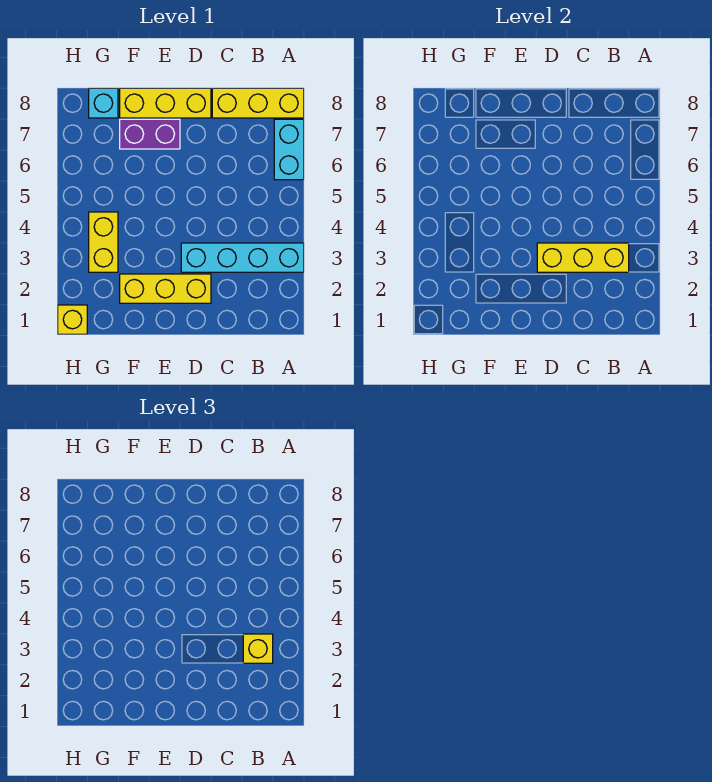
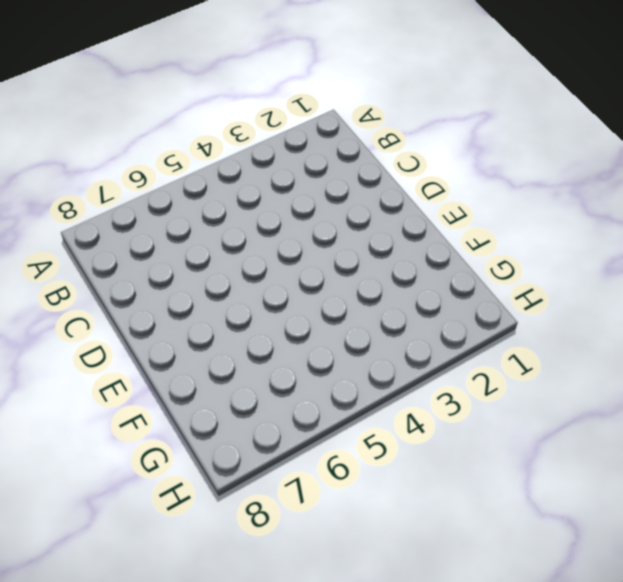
none -> cyan 1x4 brick [181,243,304,272]
none -> cyan 1x2 brick [274,119,304,180]

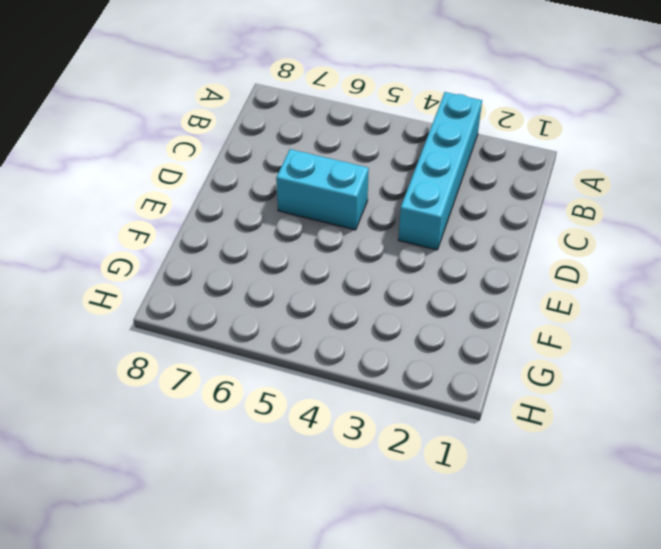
cyan 1x2 brick [276,149,369,230] -> cyan 1x2 brick moved to [274,119,304,180]
none -> yellow 1x3 brick [212,88,304,118]
none -> yellow 1x3 brick [120,274,211,303]

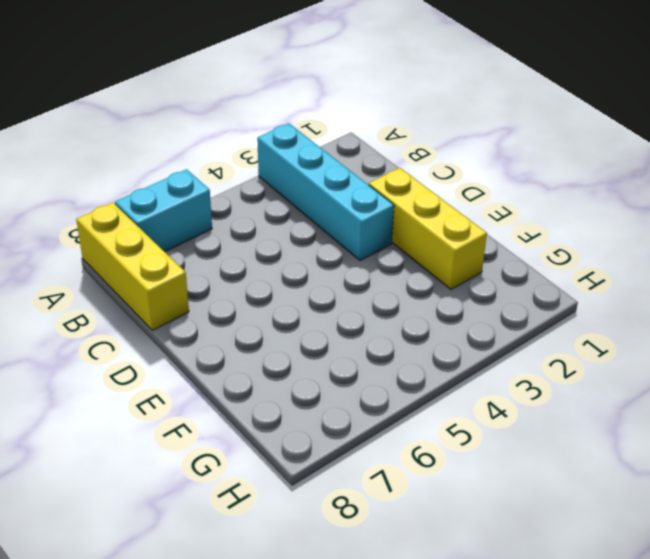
none -> yellow 1x3 brick [120,88,211,118]
none -> purple 1x2 brick [120,119,180,149]

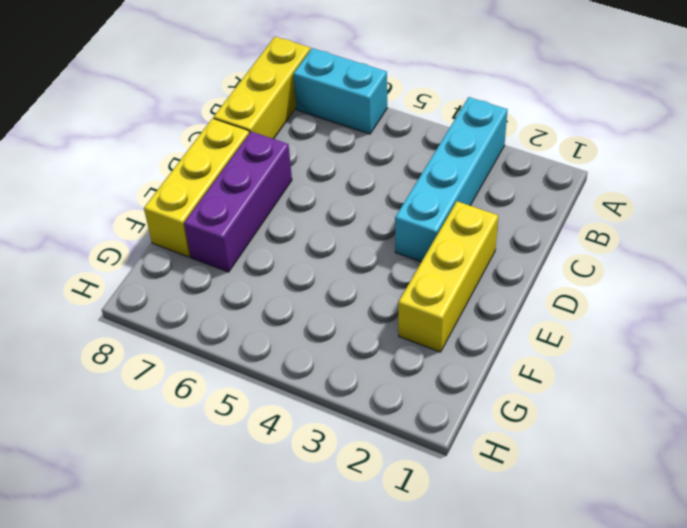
purple 1x3 brick [184,132,292,272] -> purple 1x2 brick [120,119,180,149]
none -> yellow 1x2 brick [89,212,118,272]
none -> cyan 1x1 brick [89,88,118,118]

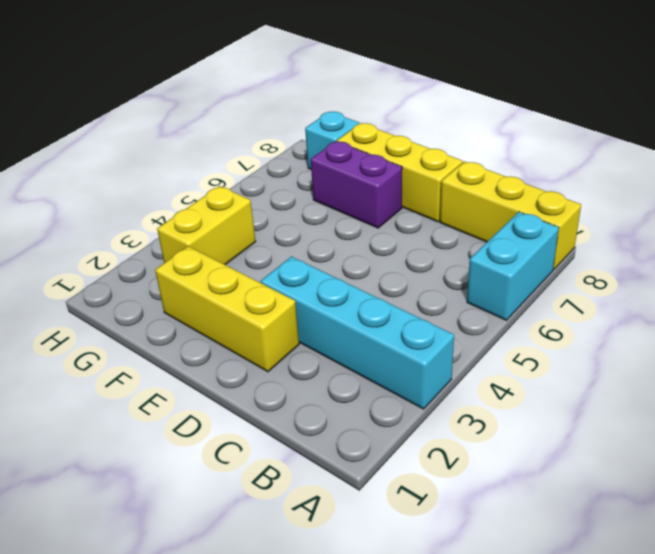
none -> yellow 1x1 brick [58,305,87,334]
none -> yellow 1x3 brick [537,243,629,272]

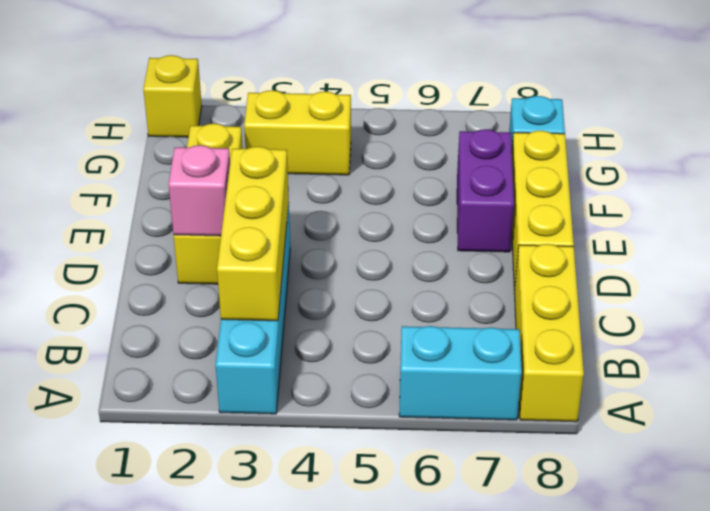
pink 1x1 brick [169,145,230,236] -> none
none -> yellow 1x1 brick [243,634,273,663]

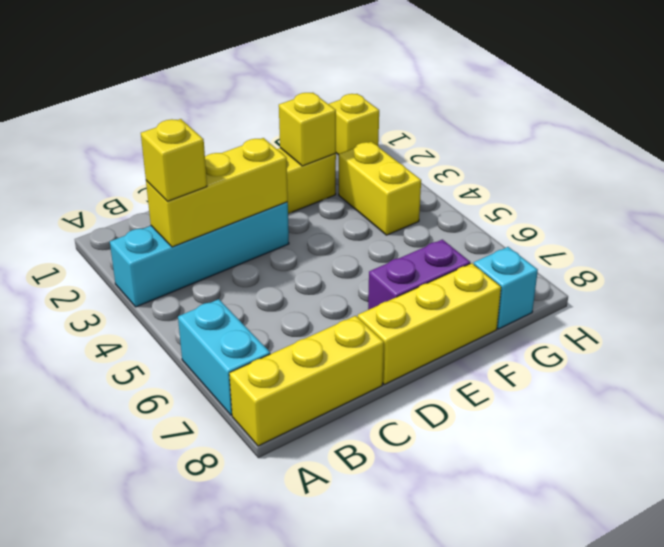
yellow 1x1 brick [279,93,336,166] -> none

